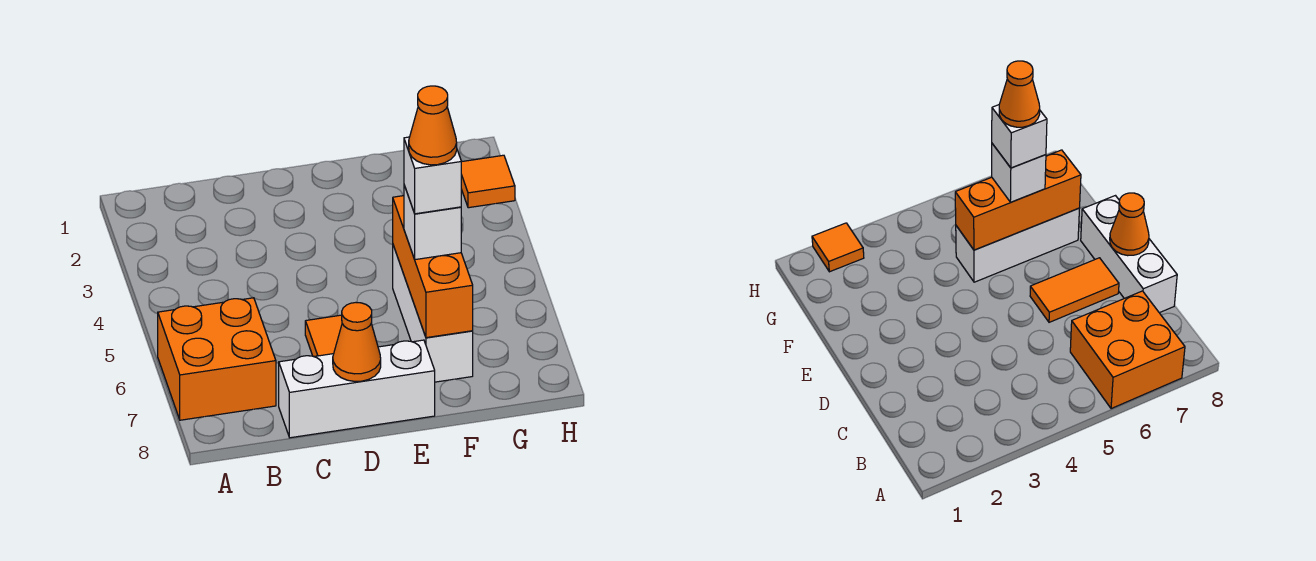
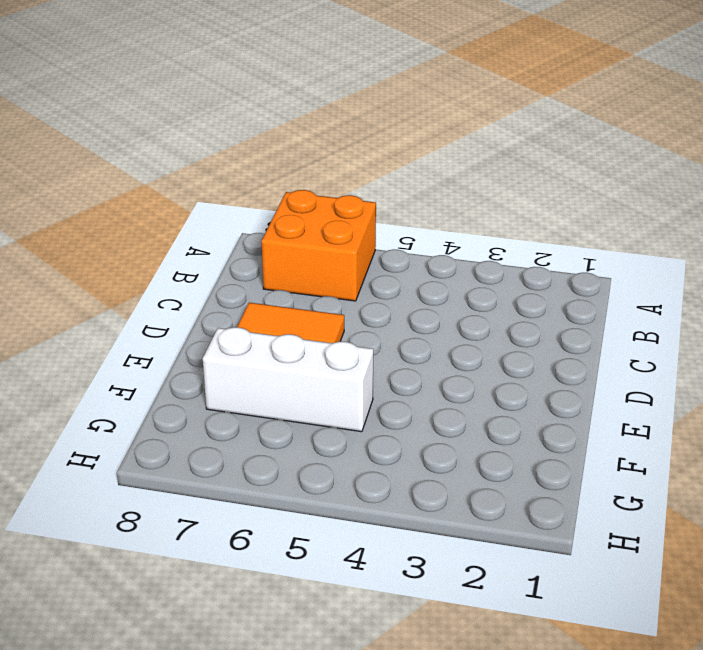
none -> white 1x3 brick [279,340,435,438]
none -> orange 1x1 tile [461,155,515,208]

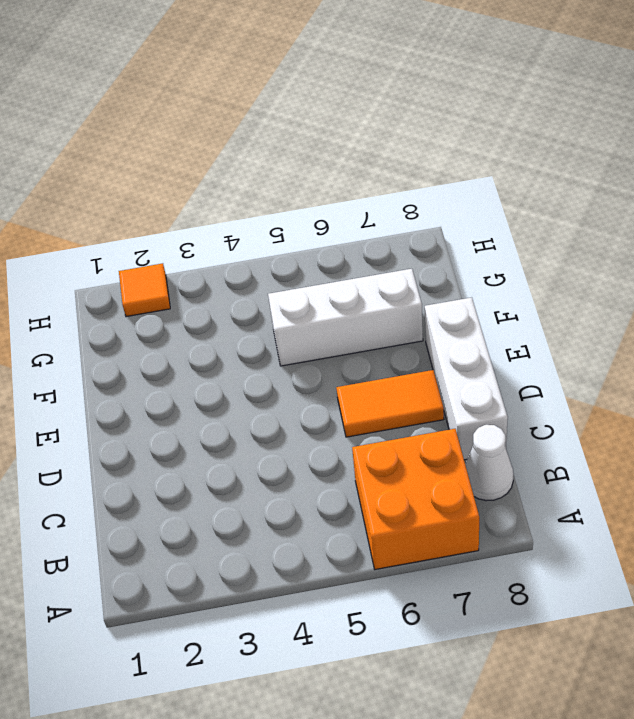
white 1x1 cone [465,425,513,501] -> none
none -> orange 1x1 cone [333,303,381,381]
none -> orange 1x3 brick [393,196,473,338]

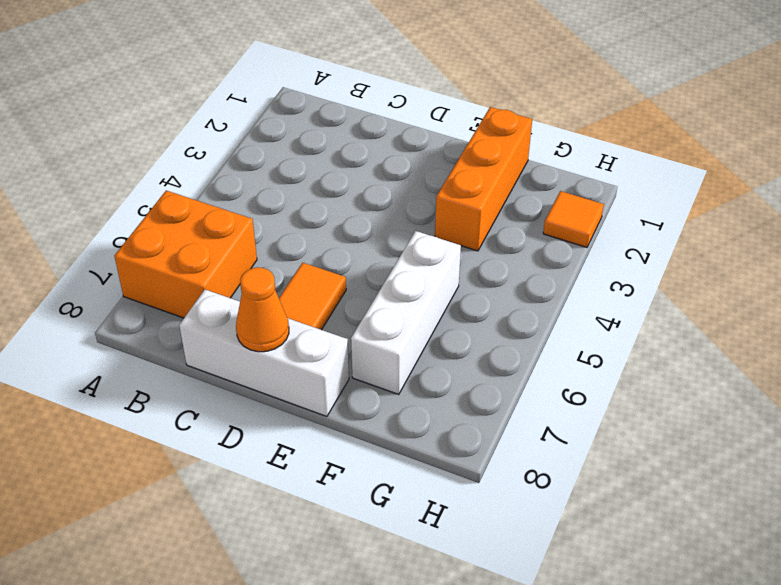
orange 1x3 brick [435,107,532,251] -> orange 1x3 brick moved to [393,196,473,338]
none -> white 1x1 brick [404,185,461,260]
none -> white 1x1 brick [404,137,461,214]

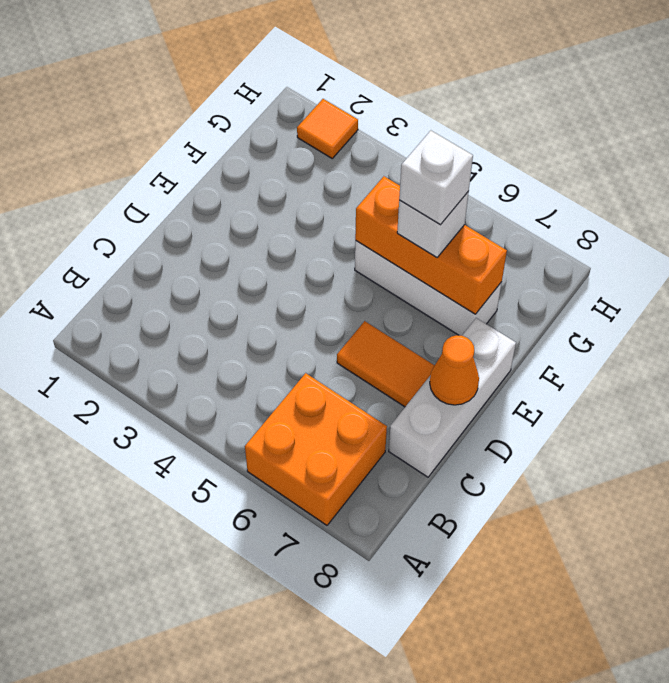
none -> orange 1x1 cone [409,86,457,165]

